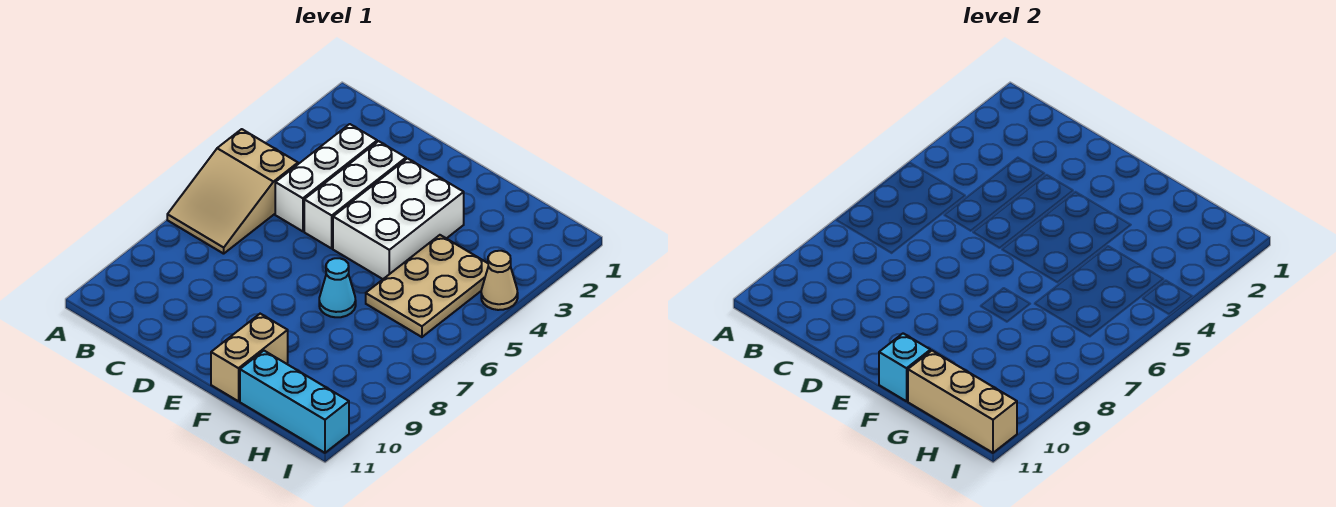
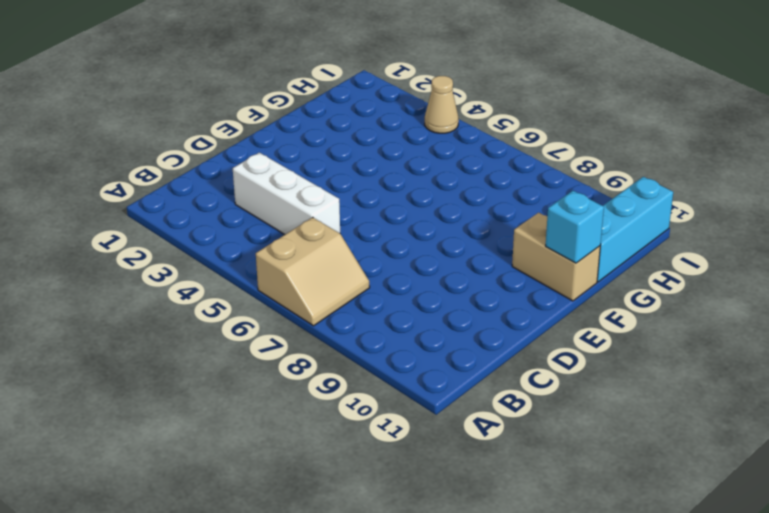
tan 2x2 slope [256,217,370,326] -> tan 2x3 slope [167,129,298,254]
none -> white 1x3 brick [304,141,406,248]
none -> white 2x3 brick [333,158,464,279]

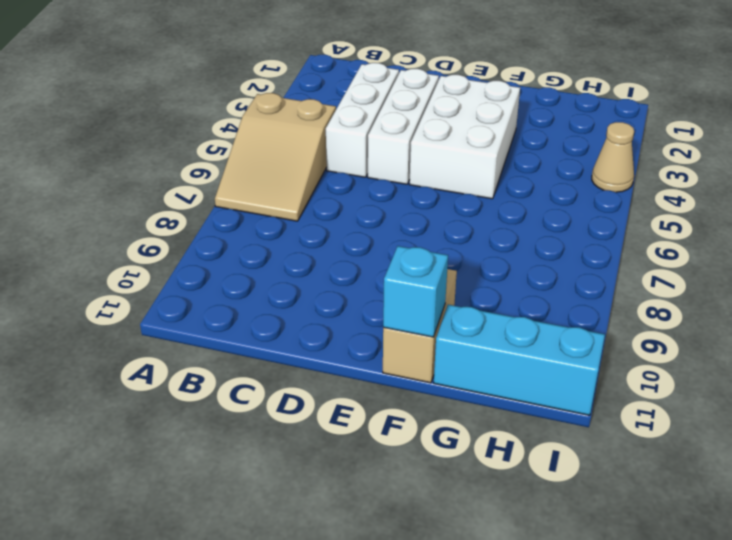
none -> cyan 1x1 cone [319,258,356,317]
none -> tan 2x3 plate [366,235,488,337]

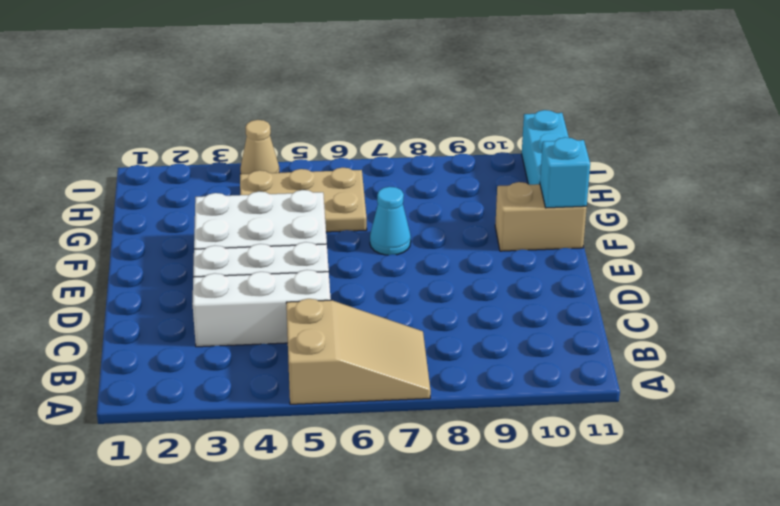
none -> tan 1x3 brick [908,351,1017,453]

